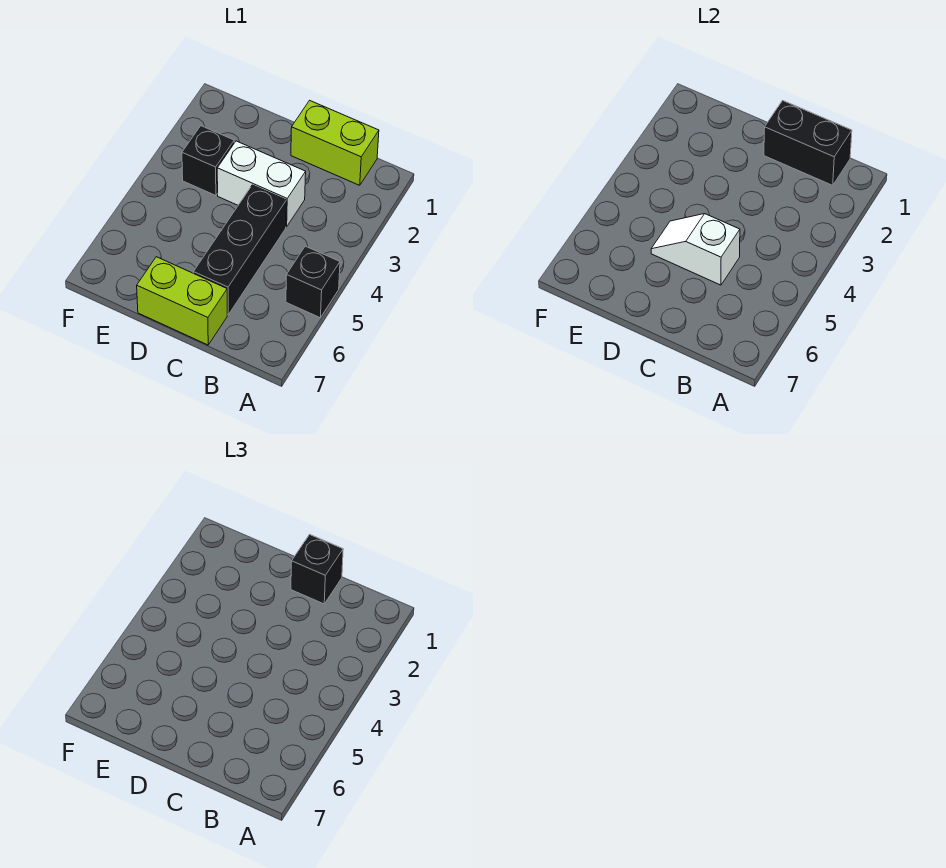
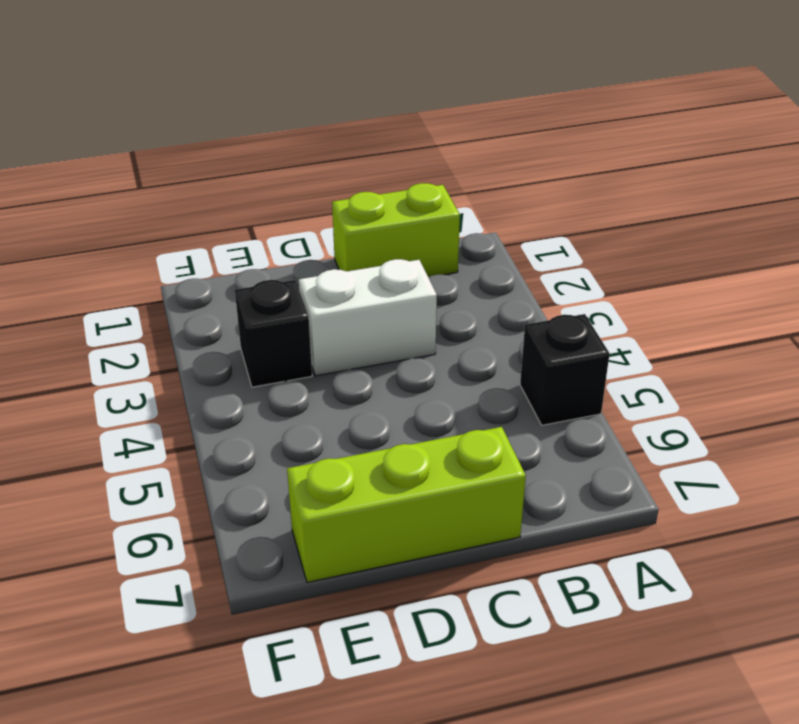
lime 1x3 brick [287,427,526,582] -> lime 1x2 brick [137,257,227,345]
none -> black 1x3 brick [193,185,286,315]
none -> black 1x2 brick [764,100,852,185]

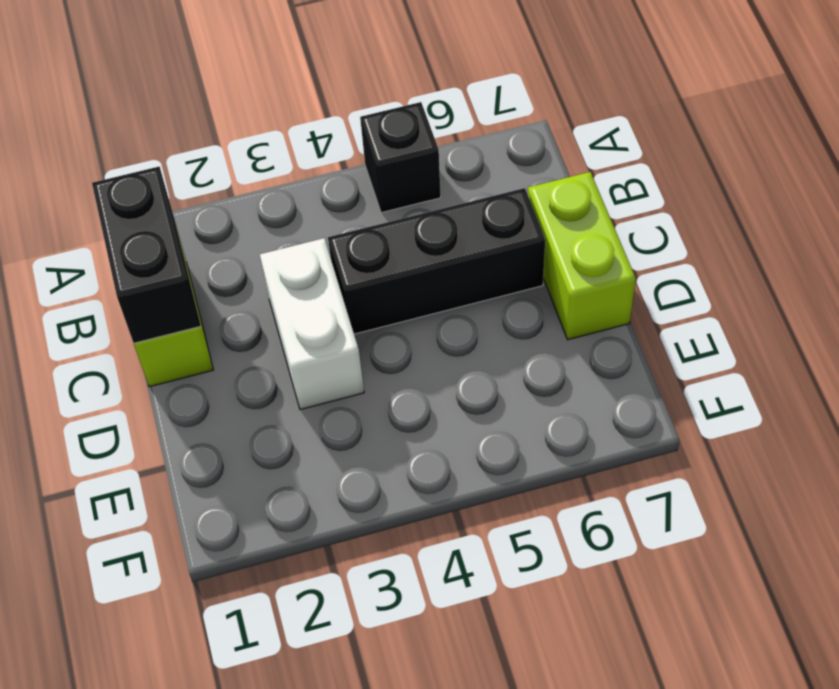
none -> black 1x1 brick [182,126,234,196]
none -> white 1x2 slope [651,214,740,285]

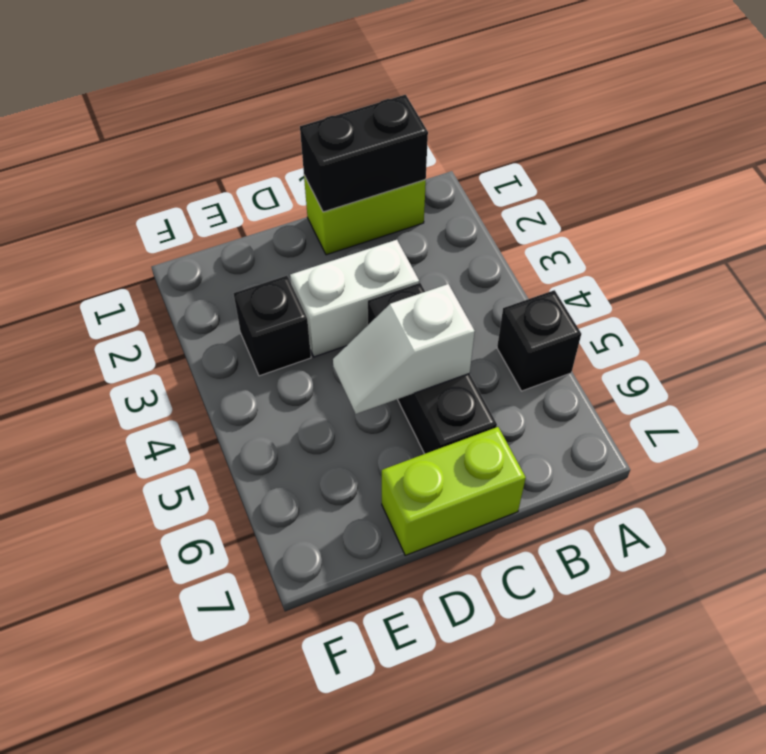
none -> black 1x1 brick [291,534,343,604]

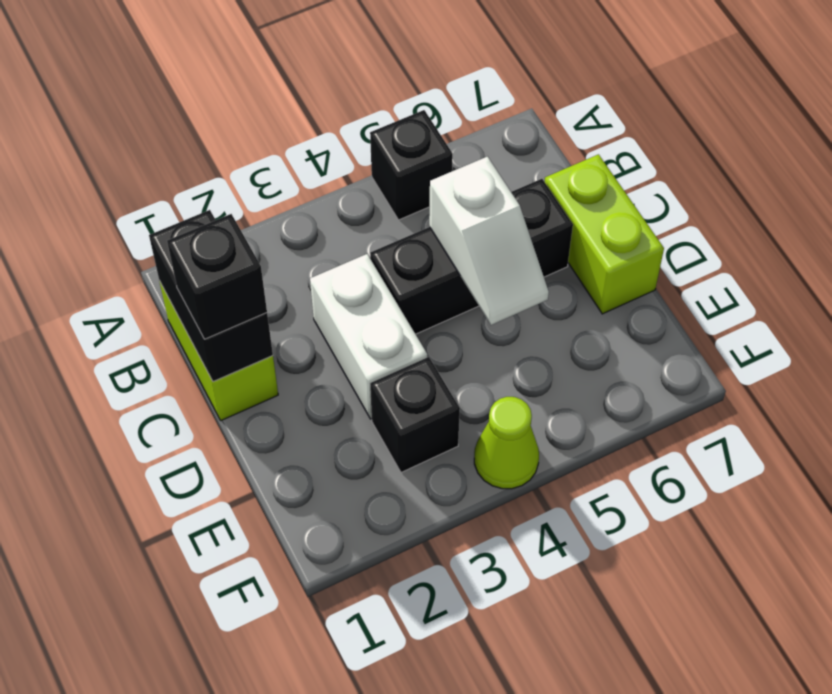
lime 1x1 cone [474,397,539,489] -> none

